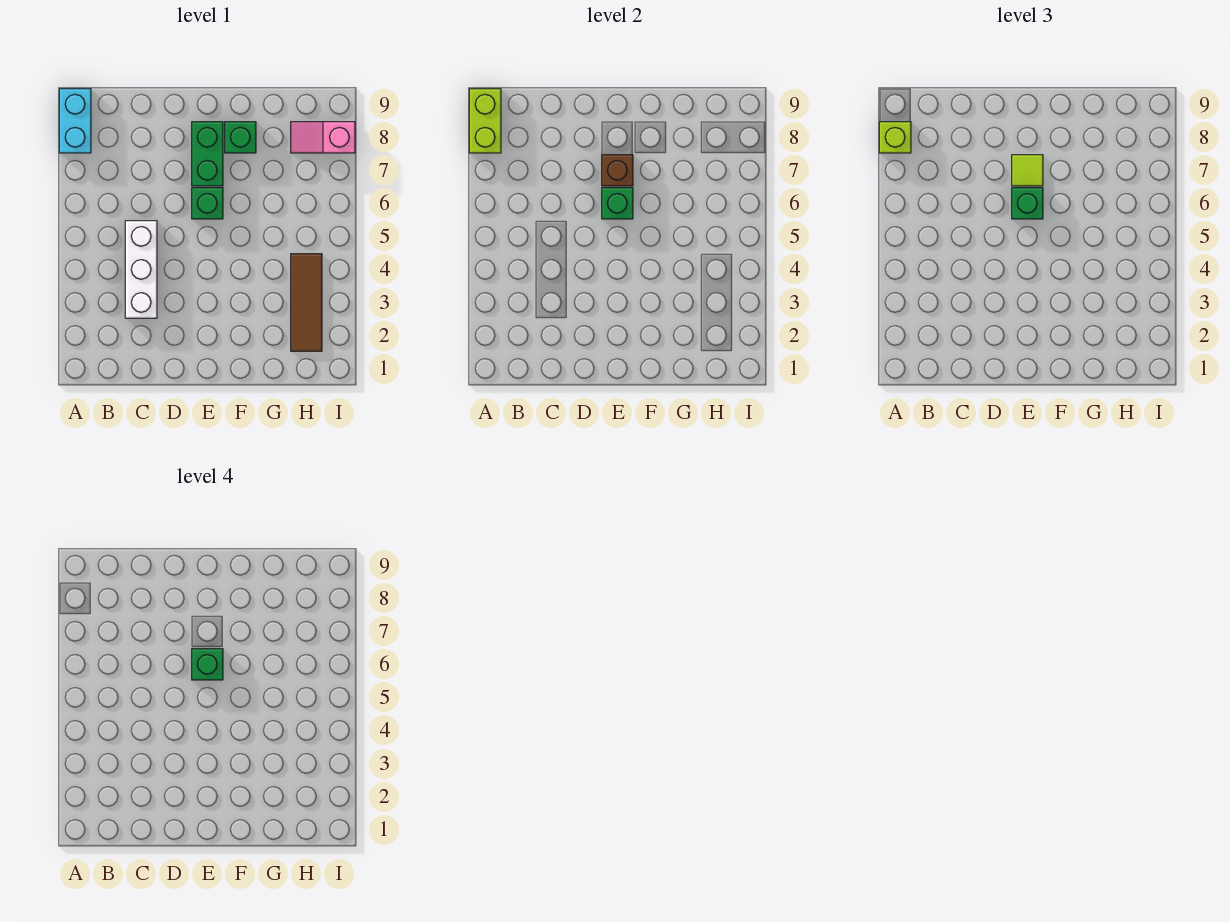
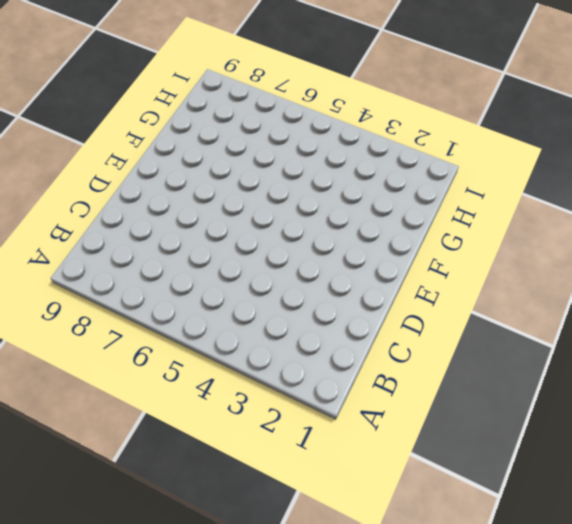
none -> cyan 1x2 brick [59,89,91,153]
none -> white 1x3 brick [125,221,157,318]
none -> green 1x1 brick [192,188,223,219]

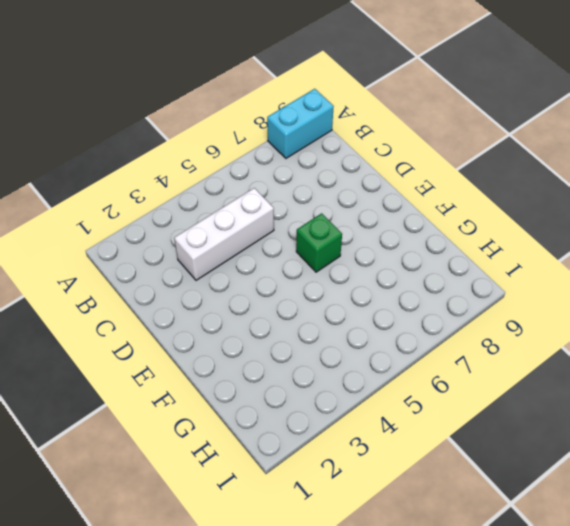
none -> green 1x2 brick [192,122,223,186]
none -> green 1x1 brick [225,122,256,153]
none -> brown 1x3 tile [291,254,322,351]

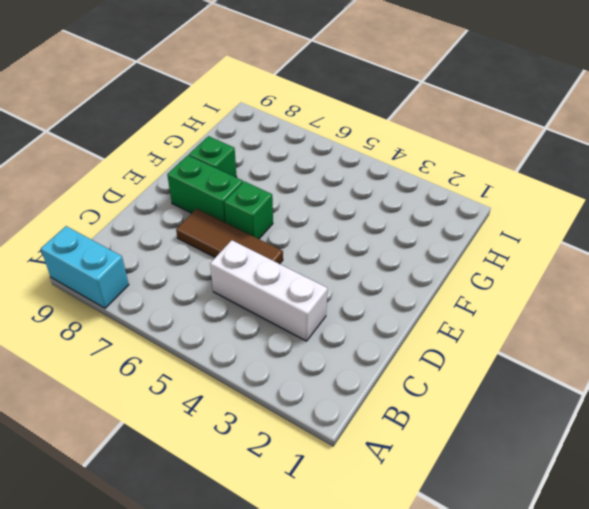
brown 1x3 tile [176,209,283,264] -> brown 1x3 tile moved to [291,254,322,351]
none -> pink 1x2 slope [291,122,355,153]
none -> lime 1x2 brick [469,89,501,153]
none -> green 1x1 brick [602,188,633,219]

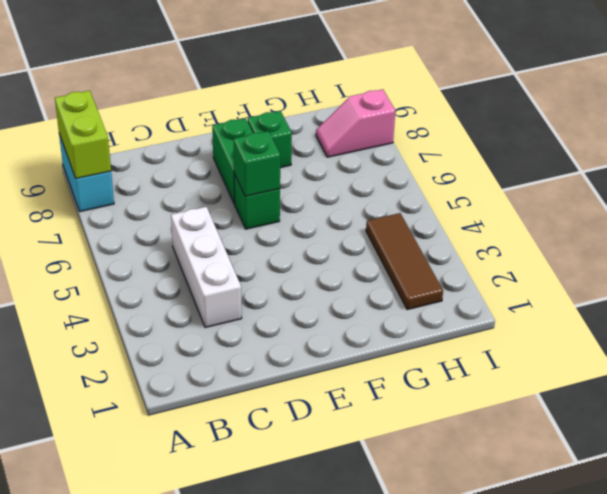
none -> brown 1x1 brick [602,155,633,186]
none -> lime 1x1 brick [879,122,911,153]
none -> green 1x1 brick [1012,188,1043,219]

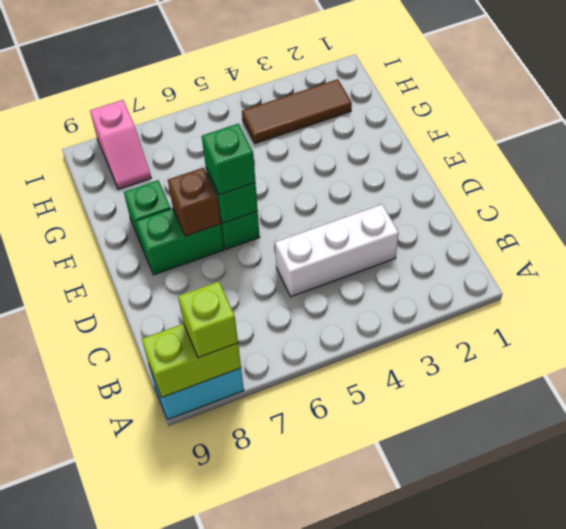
none -> lime 1x1 tile [1012,155,1043,186]
none -> green 1x1 brick [192,649,223,680]

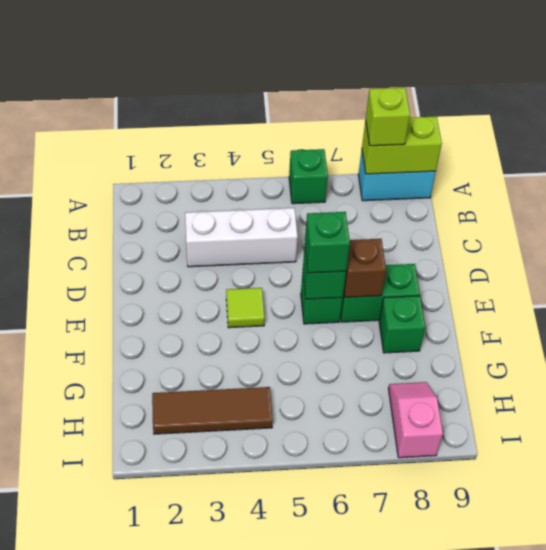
green 1x1 brick [289,149,328,204] -> green 1x1 brick moved to [192,649,223,680]
lime 1x1 tile [226,288,264,328] -> lime 1x1 tile moved to [1012,155,1043,186]

